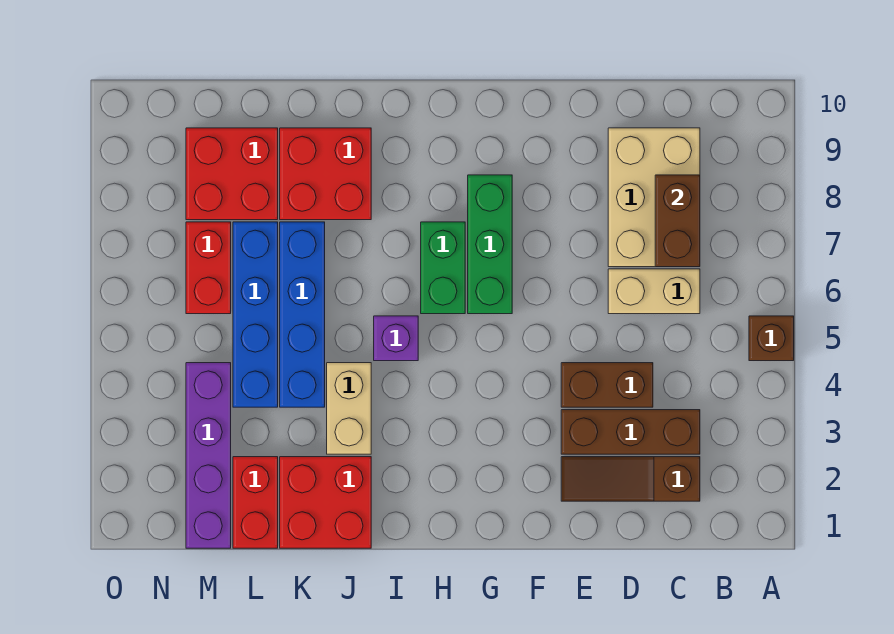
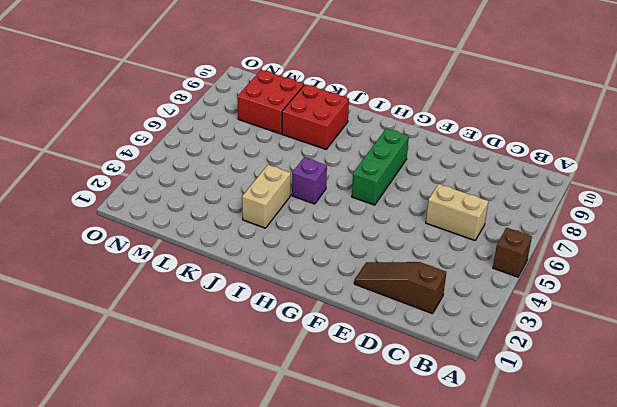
none -> brown 1x3 brick [561,410,700,454]
none -> tan 2x3 brick [608,128,700,267]
none -> brown 1x2 brick [561,363,653,407]

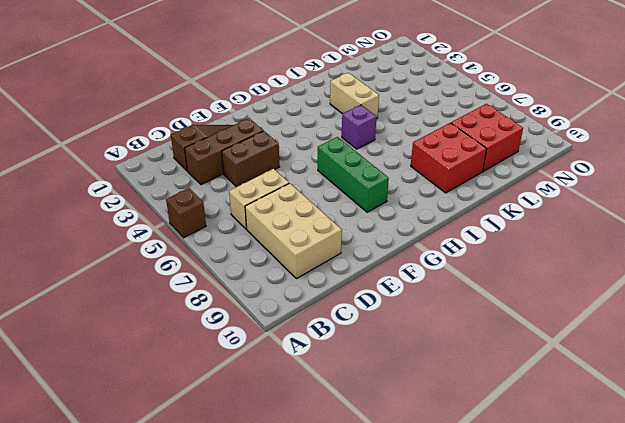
none -> green 1x2 brick [421,222,465,314]
none -> red 2x2 brick [280,457,371,548]
none -> blue 1x4 brick [280,222,325,407]

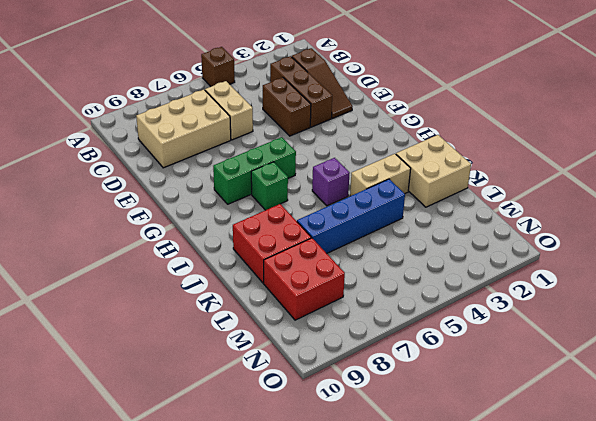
green 1x1 brick [251,162,288,210] -> green 1x2 brick [421,222,465,314]
tan 2x2 brick [396,135,471,207] -> red 2x2 brick [280,457,371,548]
none -> red 1x2 brick [233,457,278,548]
none -> blue 1x4 brick [233,222,278,407]
none -> purple 1x4 brick [186,363,231,548]

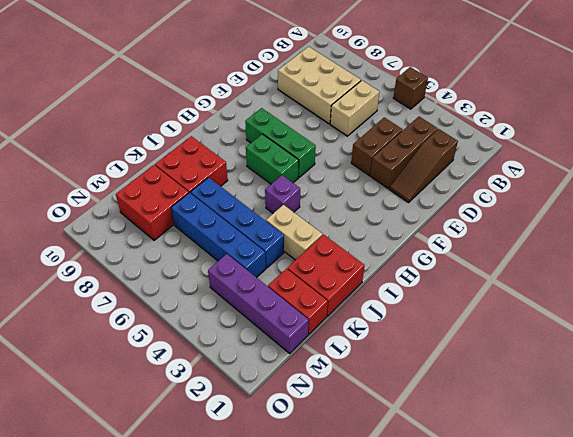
none -> red 1x2 brick [186,222,231,314]
none -> brown 1x2 brick [655,175,700,267]

